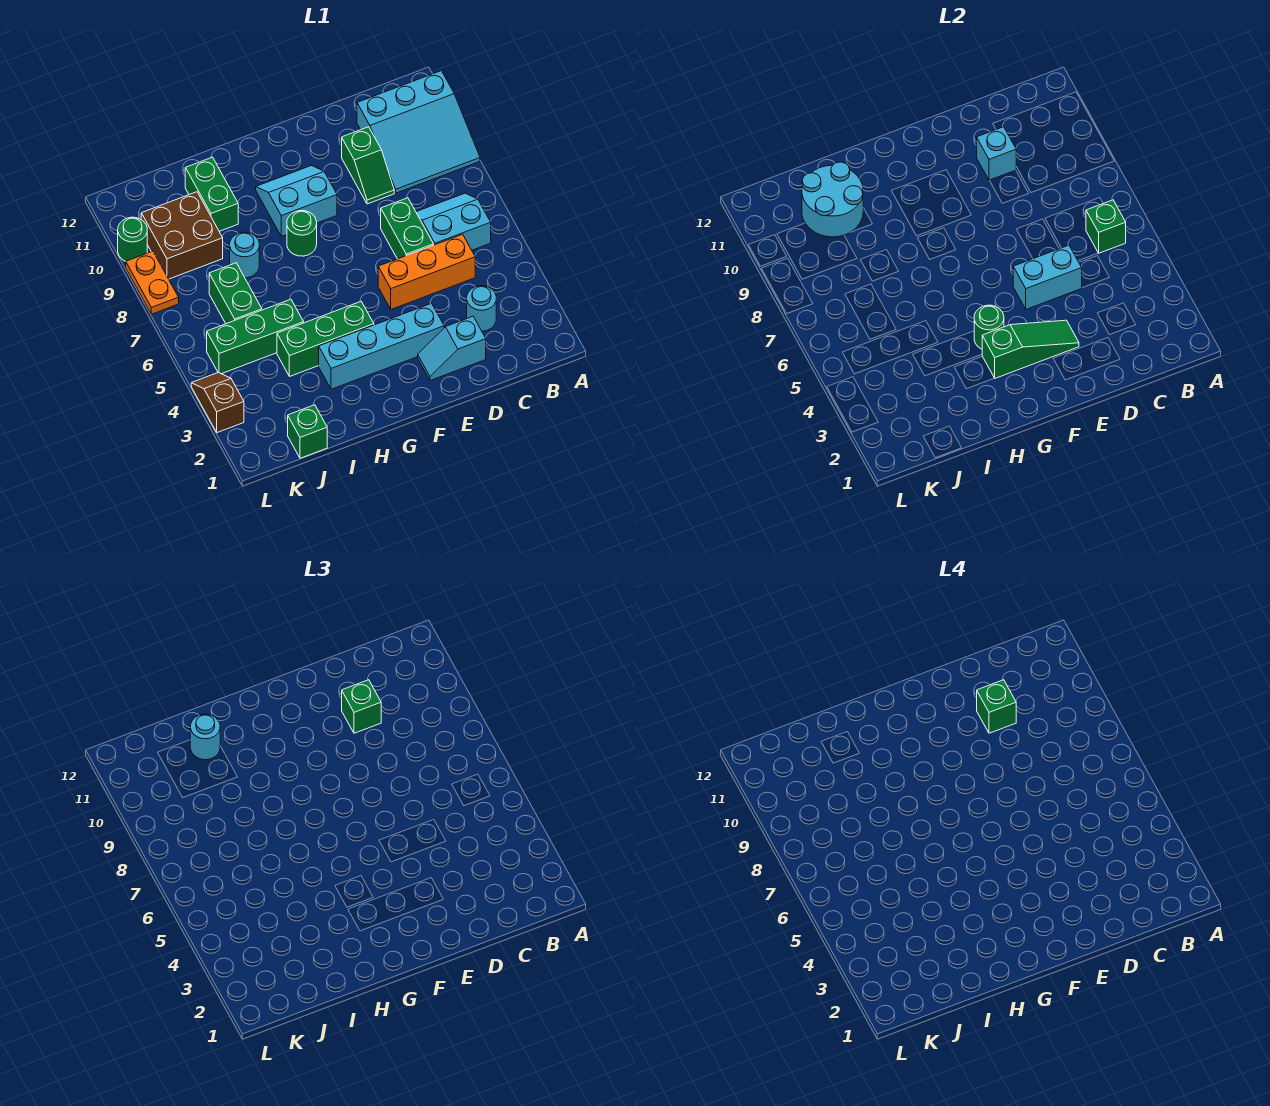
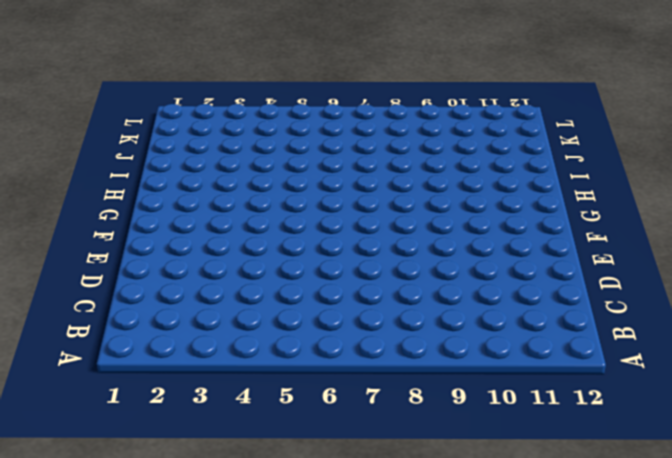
none -> cyan 3x3 slope [357,71,480,193]
none -> cyan 2x2 slope [416,193,491,250]
none -> cyan 1x1 round brick [467,286,496,331]

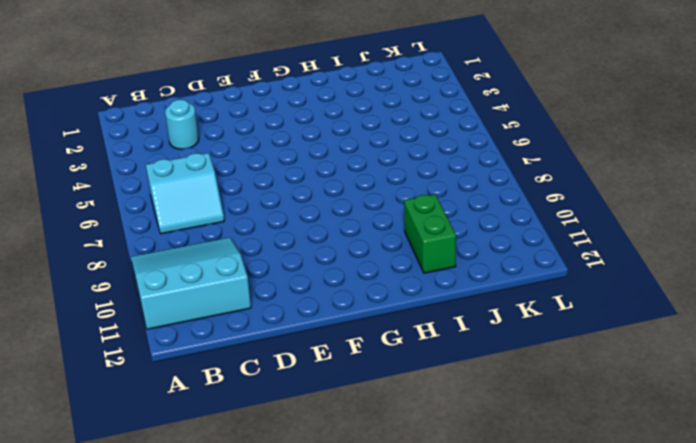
none -> orange 1x3 brick [378,234,475,309]
none -> cyan 1x2 slope [418,316,486,381]
none -> green 1x2 brick [381,198,434,259]

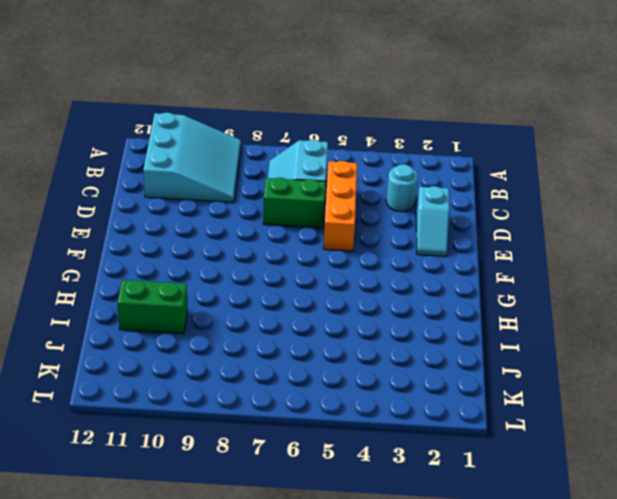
none -> green 1x2 slope [342,127,394,204]
none -> cyan 1x4 brick [319,303,444,389]
none -> cyan 2x2 slope [256,166,337,236]

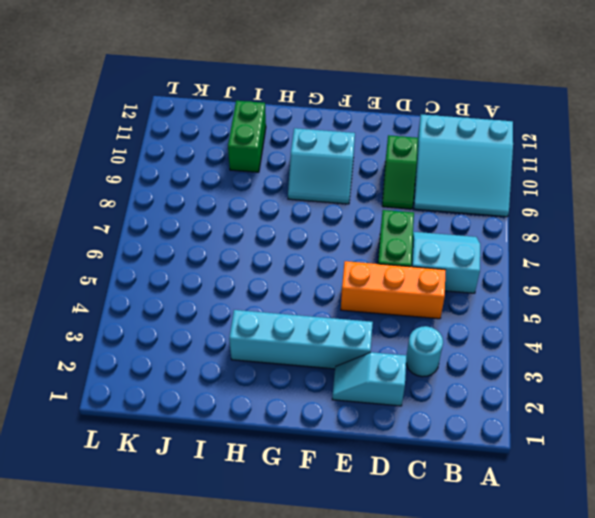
cyan 2x2 slope [288,128,355,204] -> cyan 2x2 slope turned to [256,166,337,236]
none -> green 1x3 brick [277,301,374,376]
none -> green 1x1 round brick [287,211,317,256]
none -> green 1x3 brick [207,299,304,374]

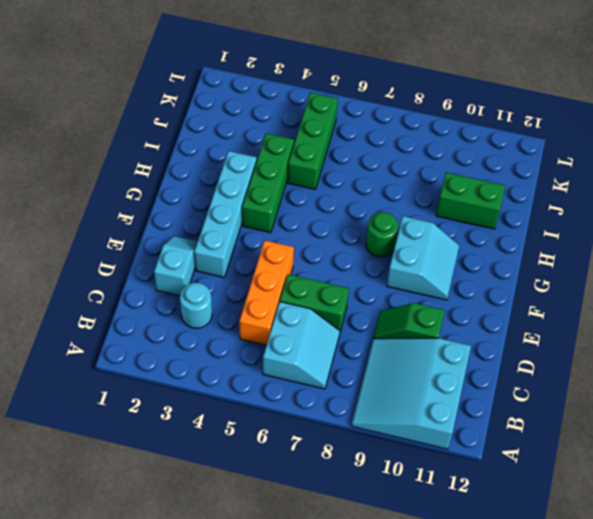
none -> cyan 1x1 round brick [230,232,259,278]
none -> green 1x1 brick [288,405,327,458]
none -> green 1x2 brick [209,263,262,324]

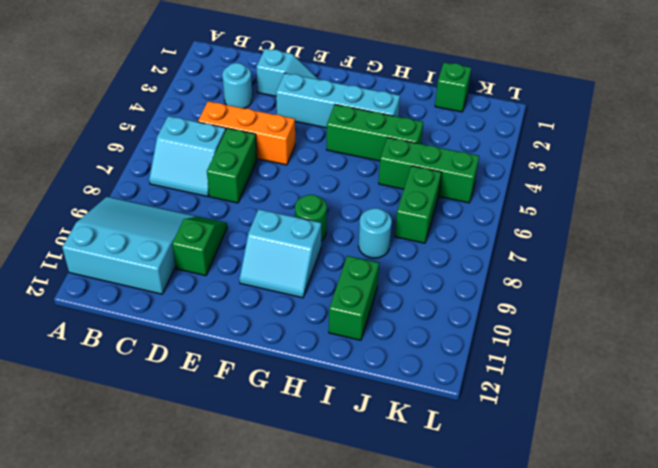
none -> brown 2x2 brick [141,192,223,279]
none -> brown 1x2 slope [191,372,244,433]
none -> orange 1x2 plate [126,251,179,314]

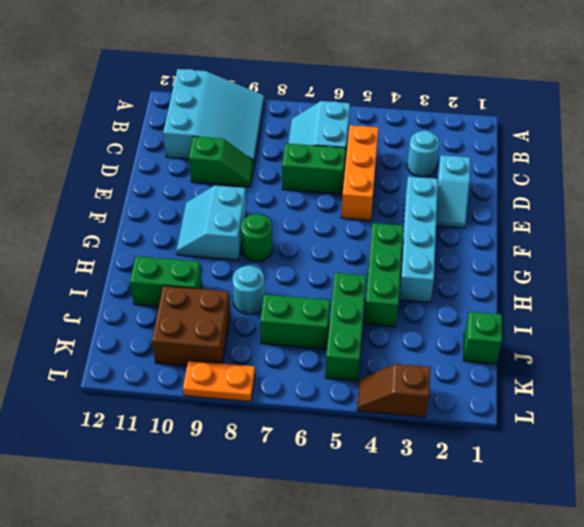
none -> green 1x1 round brick [118,217,147,262]
none -> green 1x1 brick [1086,200,1126,253]
none -> cyan 1x2 brick [1013,245,1082,309]

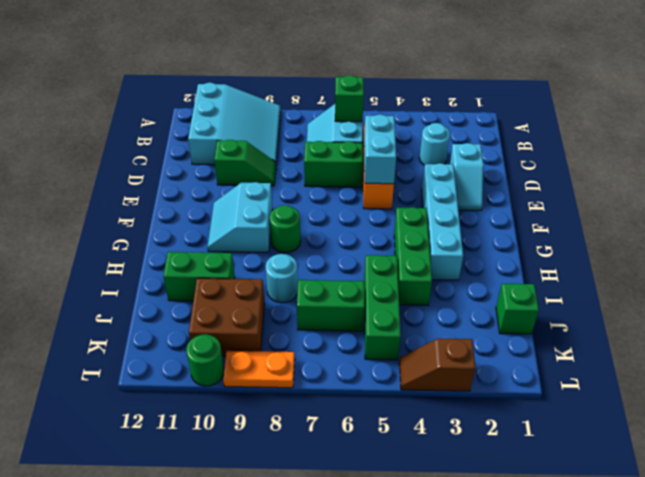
none -> cyan 1x1 brick [977,127,1016,180]
none -> green 1x3 slope [982,320,1079,378]
none -> green 1x1 round brick [974,305,1004,349]

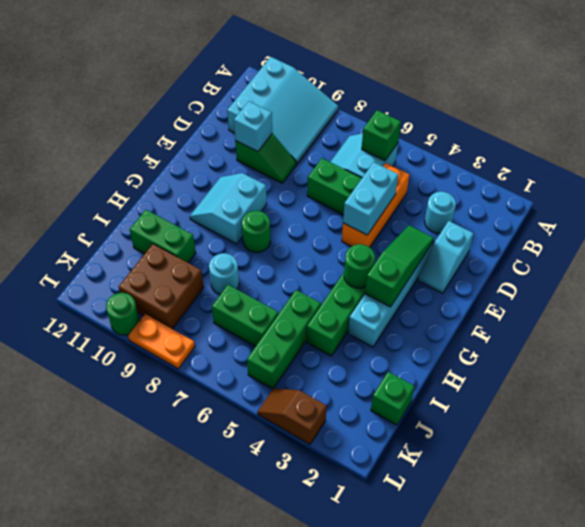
none -> cyan 2x2 round brick [802,162,863,237]
none -> green 1x1 brick [342,680,381,733]
none -> cyan 1x1 round brick [190,714,220,760]

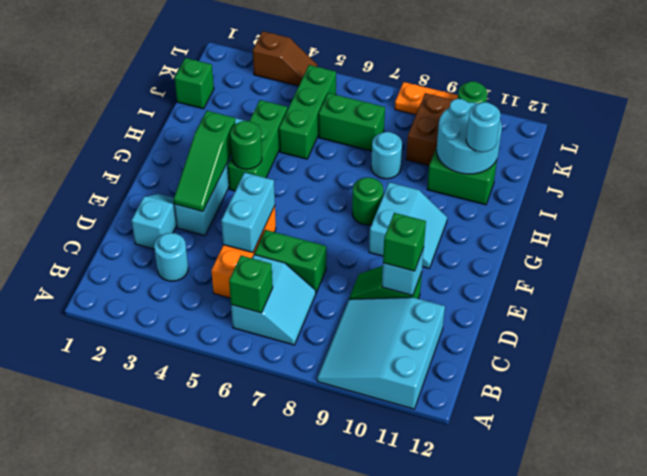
none -> green 1x1 brick [977,680,1016,733]

